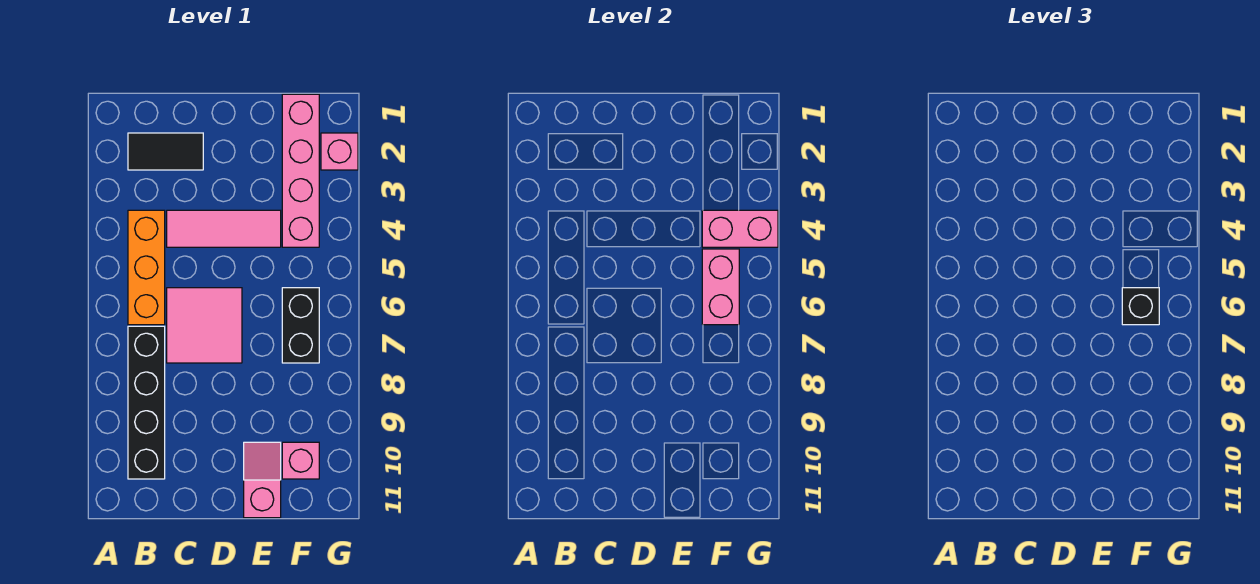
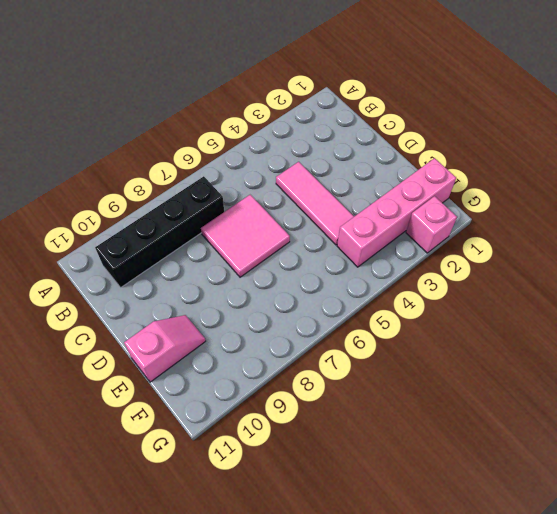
none -> black 1x2 tile [128,133,203,170]
none -> orange 1x3 brick [128,210,165,325]
none -> black 1x2 brick [282,288,319,363]

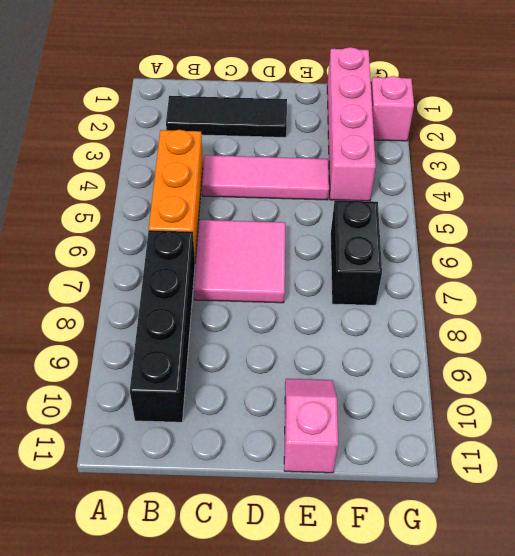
black 1x3 tile [166,96,287,138] -> black 1x2 tile [128,133,203,170]
none -> pink 1x1 brick [282,442,319,479]
none -> pink 1x2 brick [702,210,778,247]
none -> pink 1x2 brick [702,249,739,325]

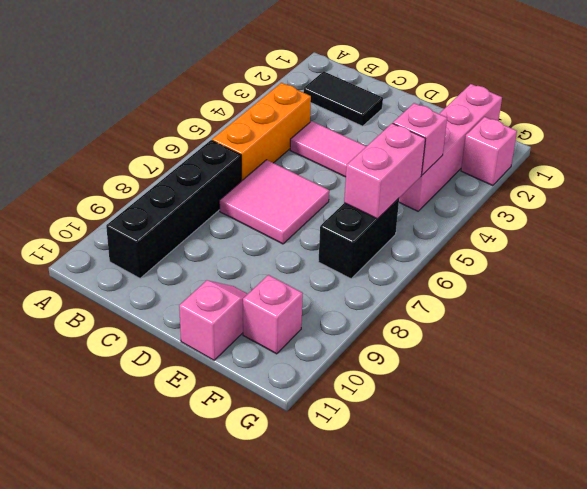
pink 1x1 brick [393,103,447,175] -> pink 1x2 brick [702,210,778,247]
none -> black 1x1 brick [1122,288,1159,325]

